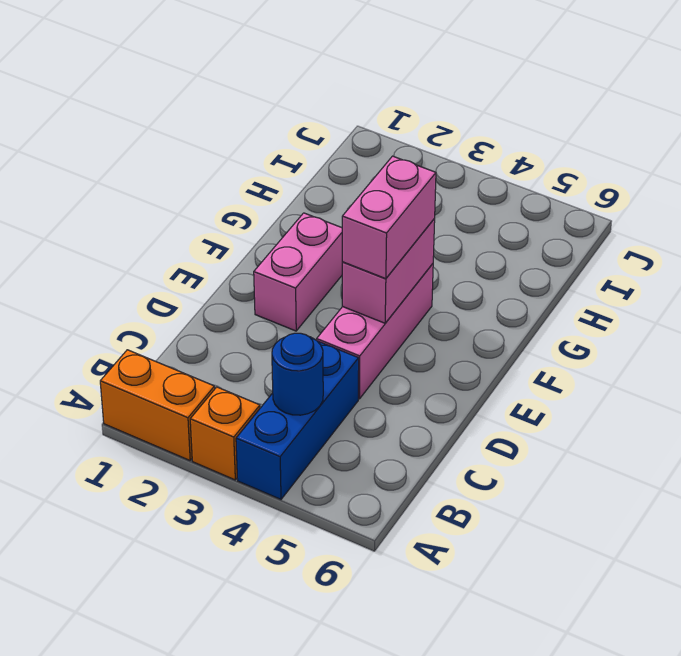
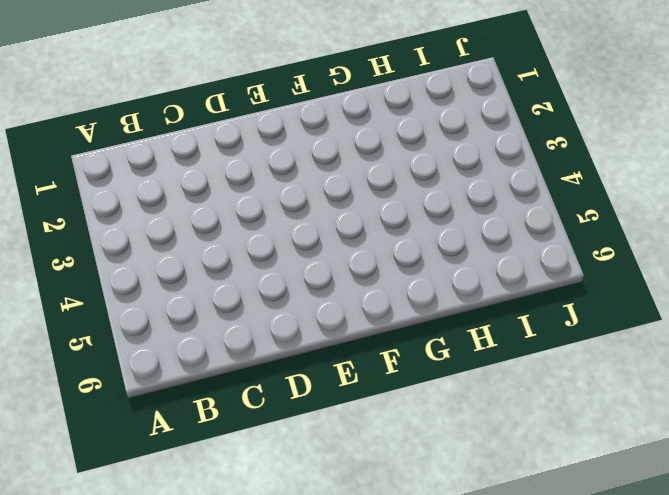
none -> orange 1x2 brick [100,350,215,460]
none -> orange 1x1 brick [190,387,260,480]

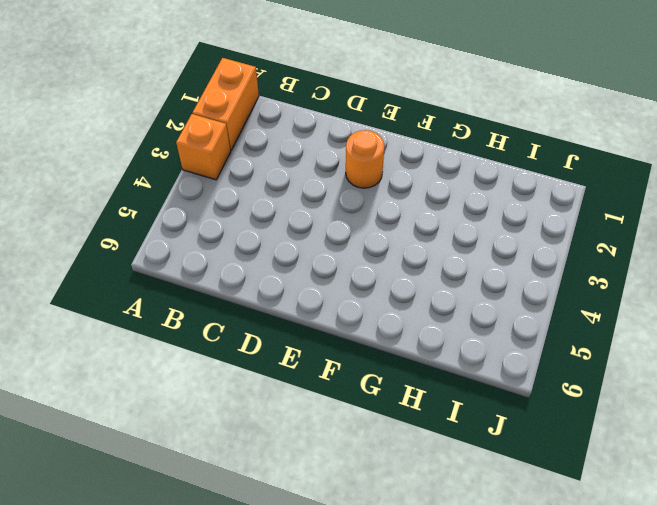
orange 1x1 round brick [346,130,384,188] -> pink 1x2 brick [254,213,342,331]
none -> blue 1x3 brick [236,341,359,499]
none -> pink 1x3 brick [317,264,433,399]

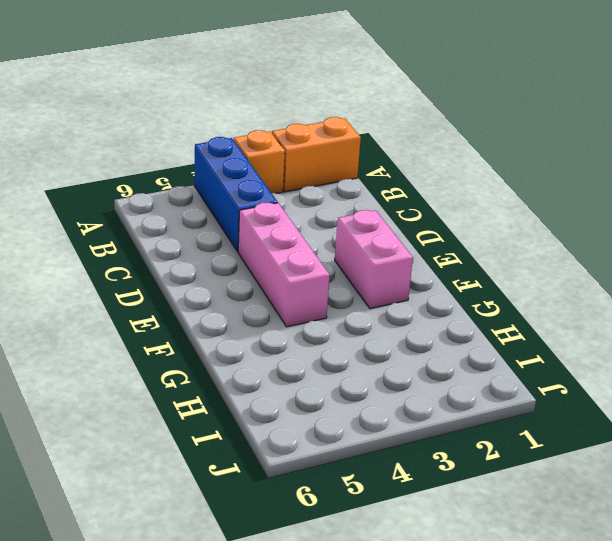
none -> blue 1x1 round brick [272,333,323,415]
none -> pink 1x2 brick [342,219,435,323]

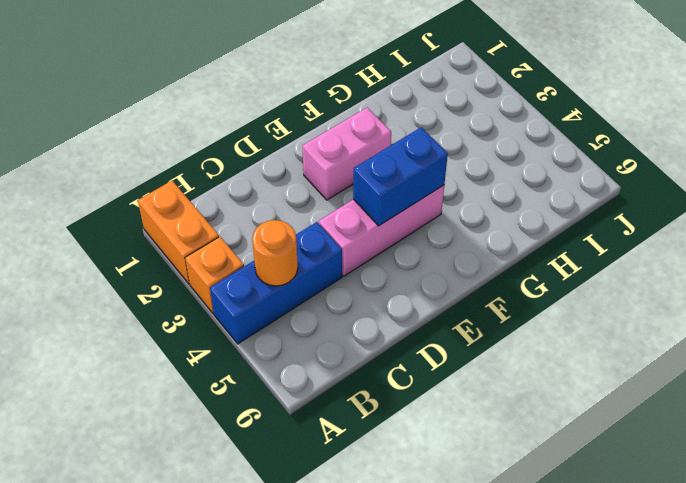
orange 1x1 round brick [252,220,298,286] -> blue 1x1 round brick [272,333,323,415]
blue 1x2 brick [353,127,448,226] -> pink 1x2 brick [342,219,435,323]
none -> pink 1x2 brick [342,156,436,279]

